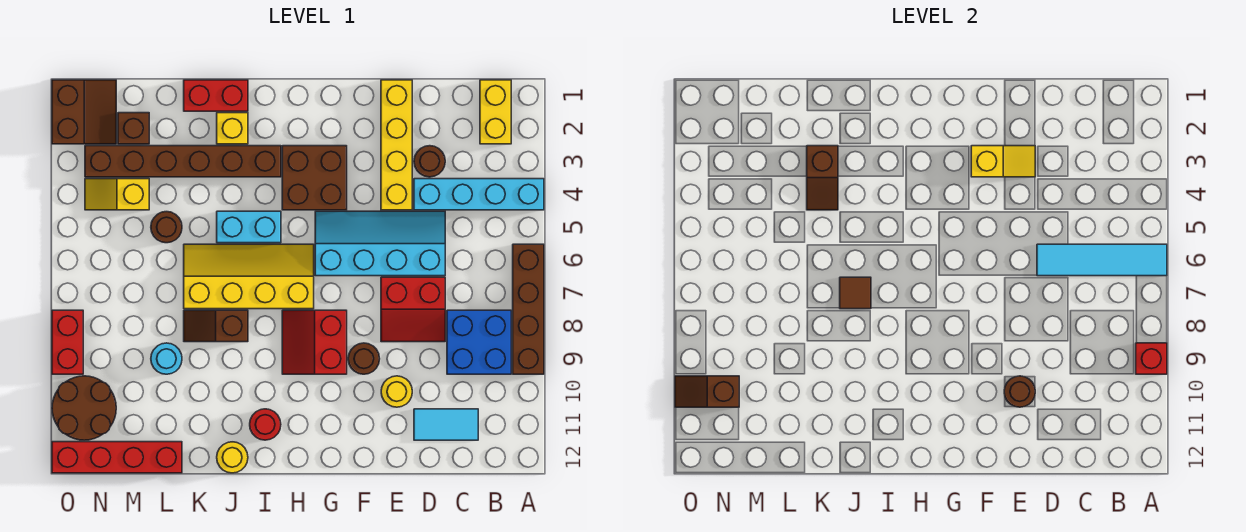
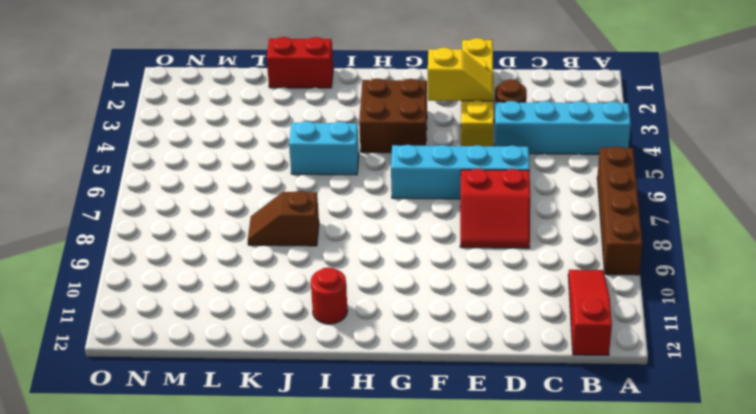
red 1x3 slope [568,270,612,355] -> none
none -> yellow 1x2 brick [480,80,511,144]
none -> blue 2x2 brick [447,310,511,374]
none -> cyan 1x2 tile [414,409,478,440]
none -> yellow 1x1 round brick [381,376,412,407]

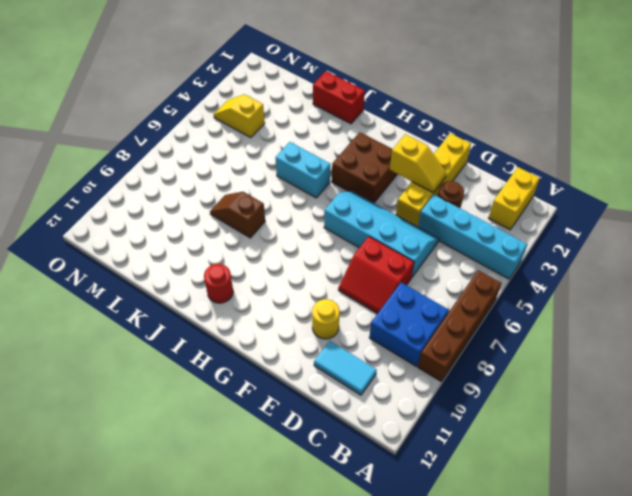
none -> brown 1x1 round brick [348,343,380,374]
none -> red 2x2 slope [282,310,347,374]
none -> yellow 2x4 slope [184,244,314,309]
none -> brown 1x6 brick [85,146,281,177]

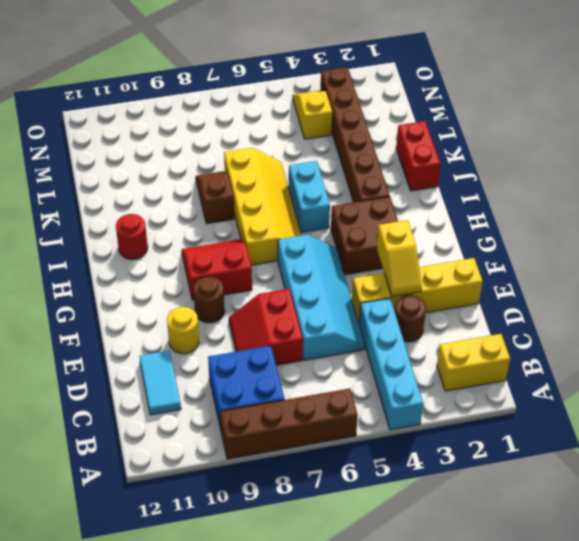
none -> yellow 1x1 brick [217,113,248,144]
none -> yellow 1x1 round brick [217,442,248,473]
none -> brown 1x1 round brick [151,212,182,243]
none -> cyan 1x1 round brick [151,343,182,374]

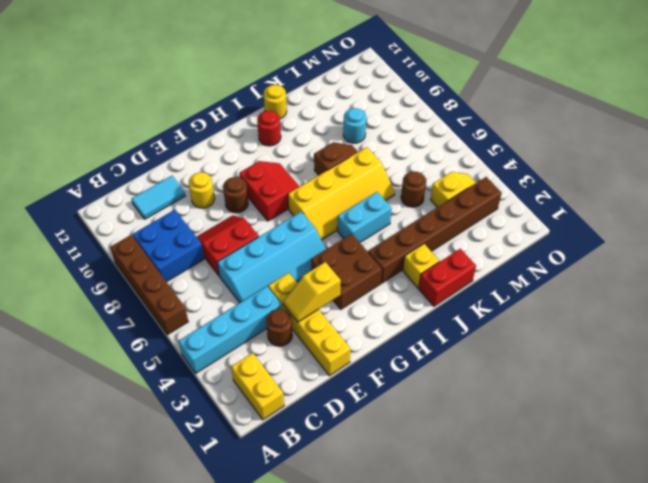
none -> red 1x4 brick [52,442,182,473]
none -> brown 1x1 brick [118,113,149,144]
none -> brown 2x2 slope [52,80,116,144]
none -> brown 2x2 round brick [52,376,116,440]

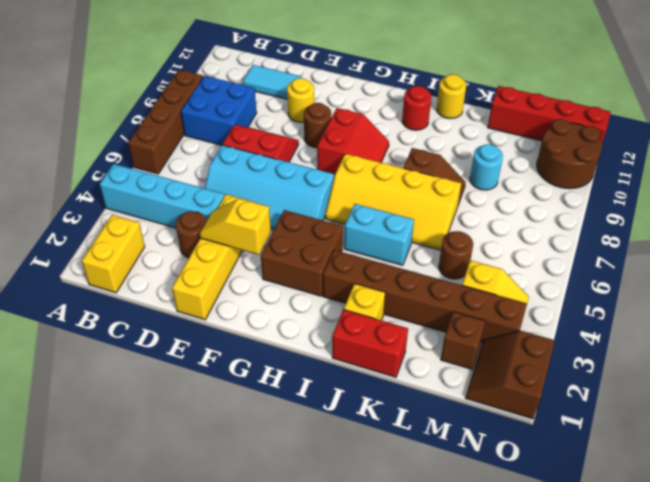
none -> red 1x2 brick [52,310,83,374]
none -> cyan 1x4 tile [1037,244,1167,276]
none -> red 1x1 brick [1136,343,1167,374]
none -> brown 1x1 round brick [1004,376,1035,407]

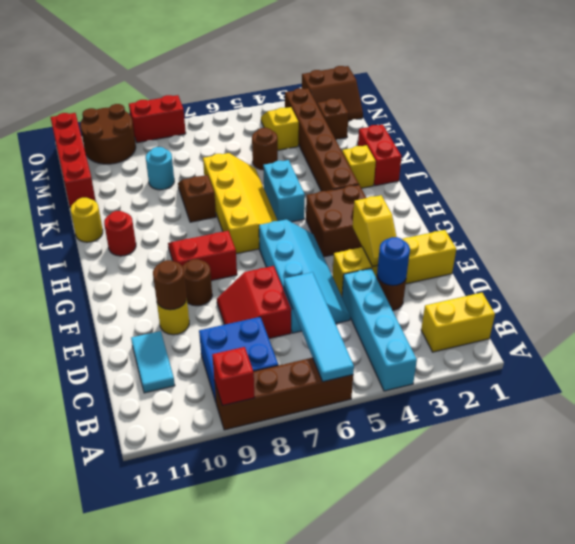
blue 1x1 round brick [377,237,410,286] -> none
none -> brown 1x1 tile [840,277,871,309]
none -> brown 1x2 slope [807,146,838,210]
none -> brown 1x2 slope [675,376,739,407]

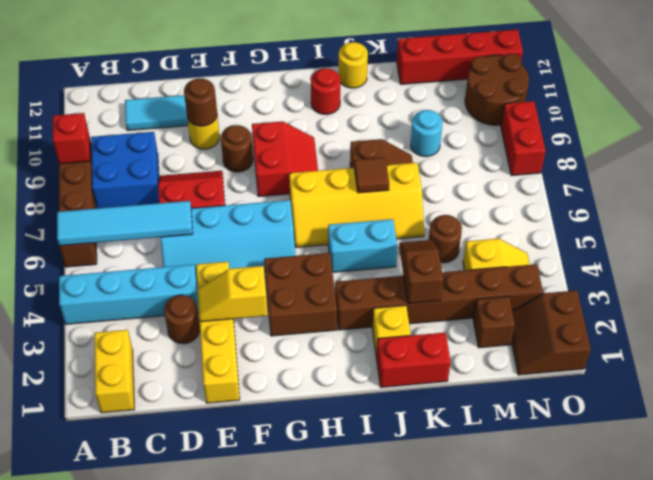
none -> brown 1x2 slope [675,376,739,407]

